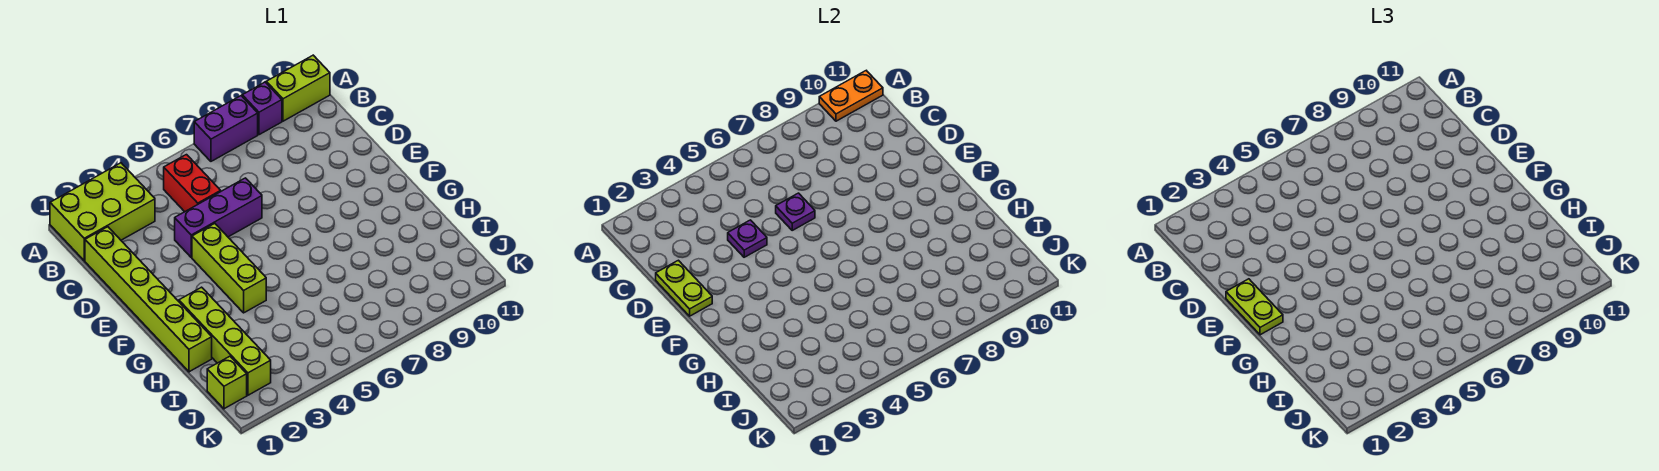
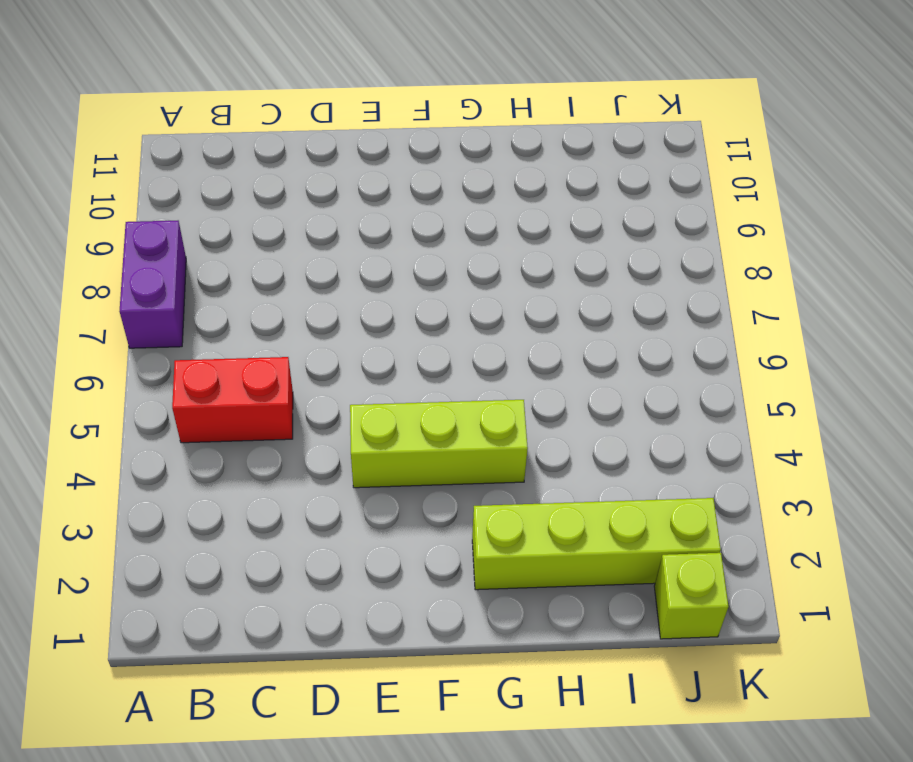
none -> lime 2x3 brick [50,163,155,261]
none -> purple 1x1 brick [242,82,282,135]
none -> lime 1x2 brick [266,55,330,121]

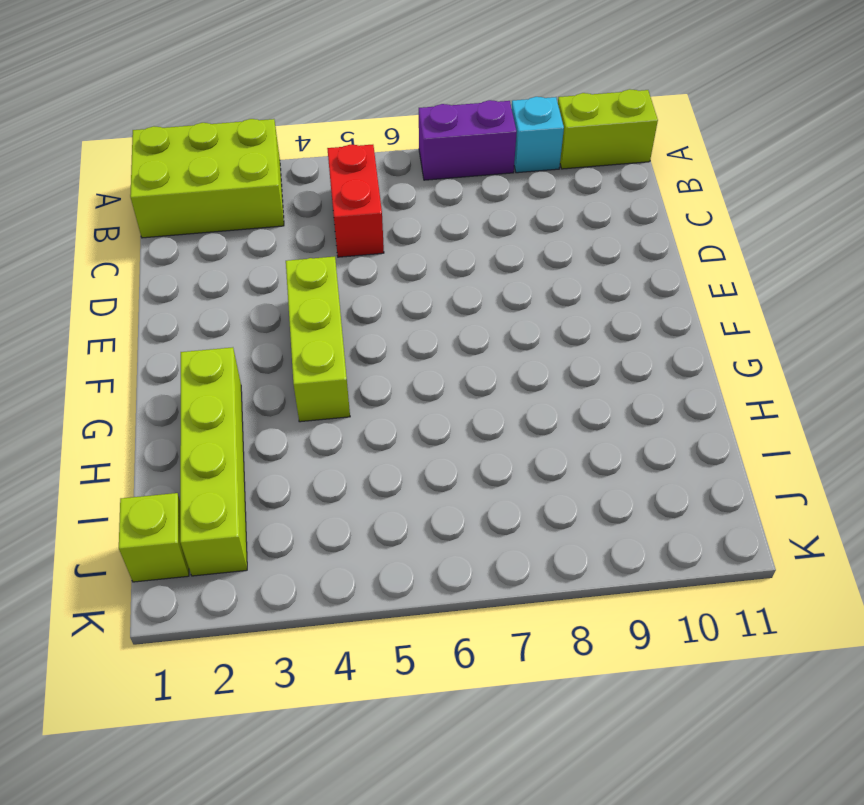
cyan 1x1 brick [512,97,564,173] -> purple 1x1 brick [242,82,282,135]
none -> lime 1x6 brick [85,227,212,372]
none -> purple 1x3 brick [175,178,262,257]
none -> orange 1x2 plate [819,71,883,121]

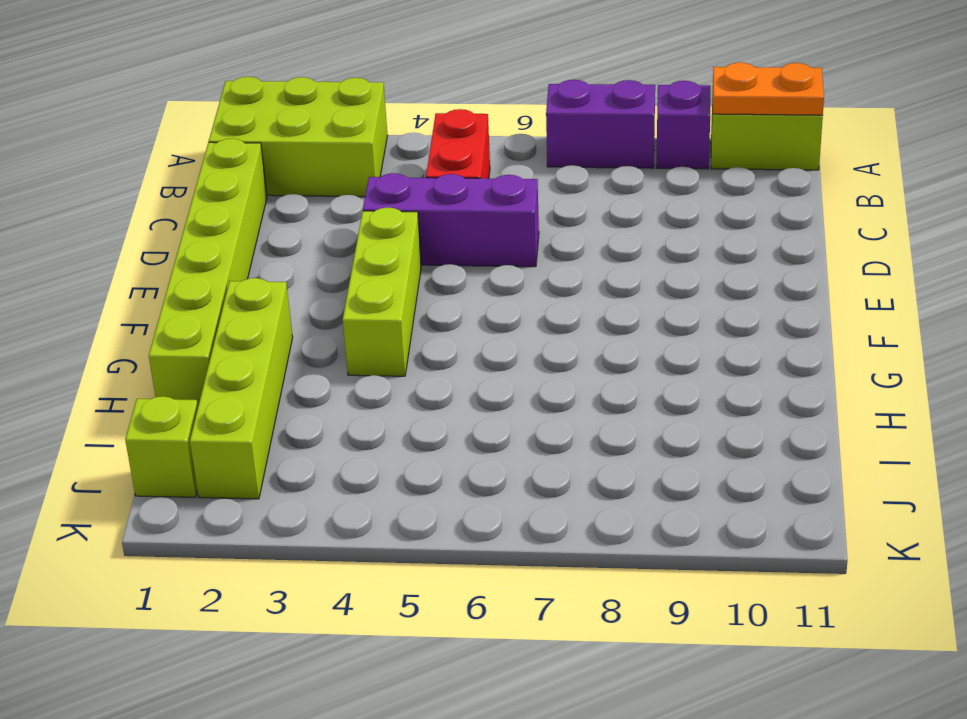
none -> lime 1x2 plate [656,260,712,316]
none -> purple 1x1 plate [728,220,767,257]
none -> purple 1x1 plate [776,193,815,230]

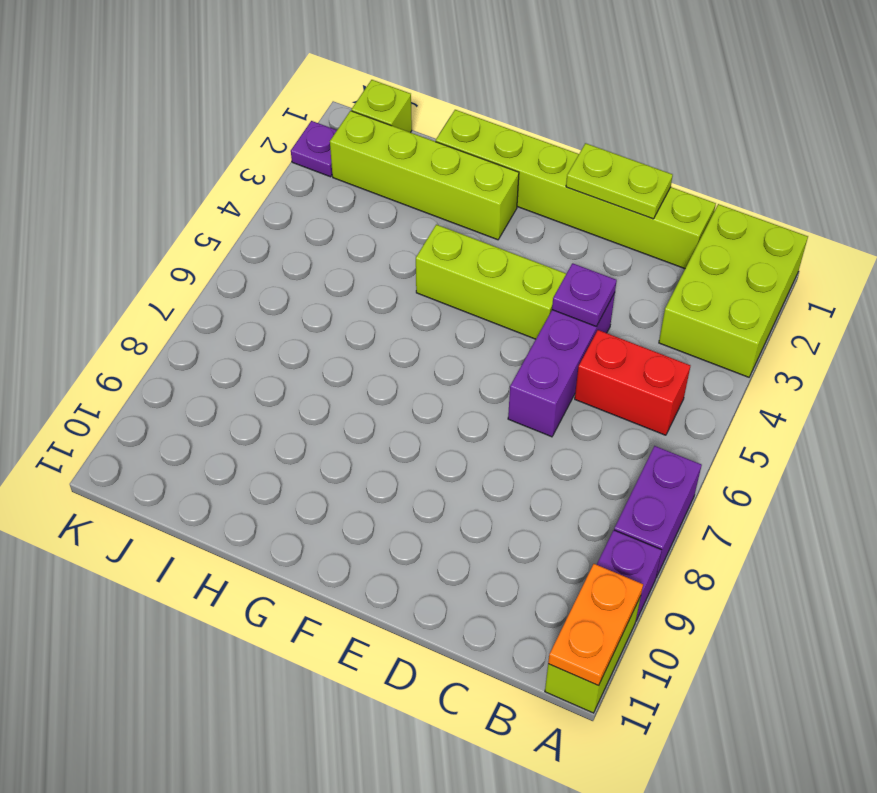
purple 1x1 plate [291,121,337,177] -> purple 1x1 plate moved to [776,193,815,230]
none -> lime 1x2 plate [1226,279,1283,335]

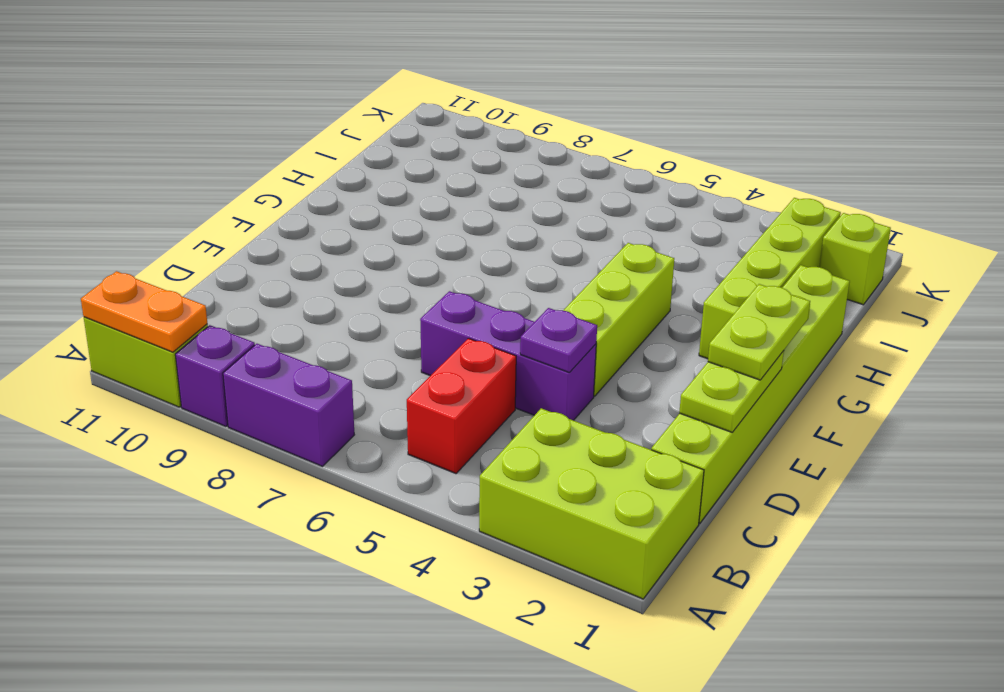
none -> purple 1x1 plate [776,193,815,230]

